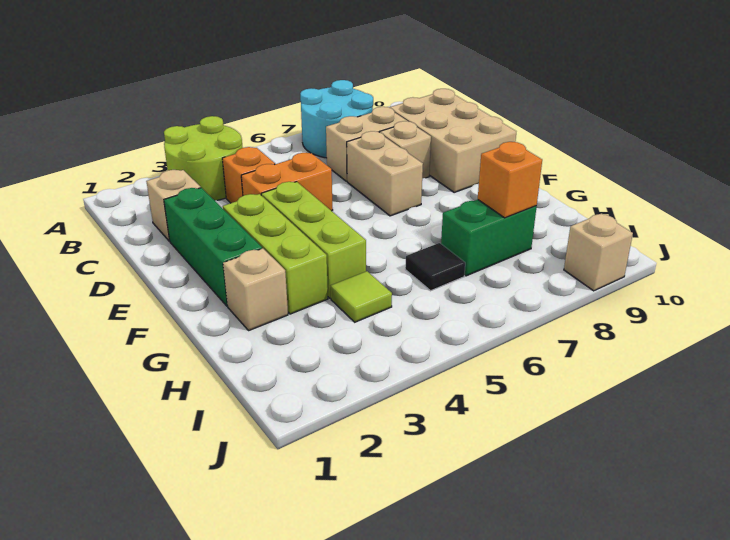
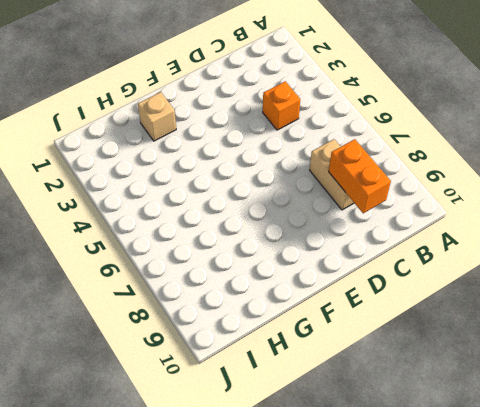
orange 1x2 brick [329,139,391,213] -> orange 1x2 brick moved to [241,153,333,211]
none -> lime 2x2 round brick [164,116,243,201]
none -> cyan 2x2 round brick [300,80,373,158]
none -> tan 1x1 brick [146,170,201,241]

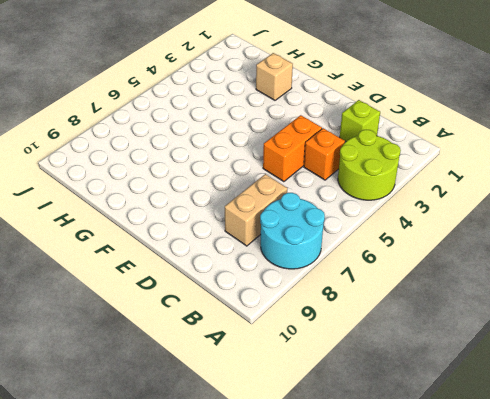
lime 1x1 brick [340,100,380,142] -> tan 1x1 brick [146,170,201,241]
none -> tan 2x3 brick [389,89,516,192]
none -> green 1x3 brick [164,188,262,306]
none -> tan 1x2 brick [347,131,423,216]

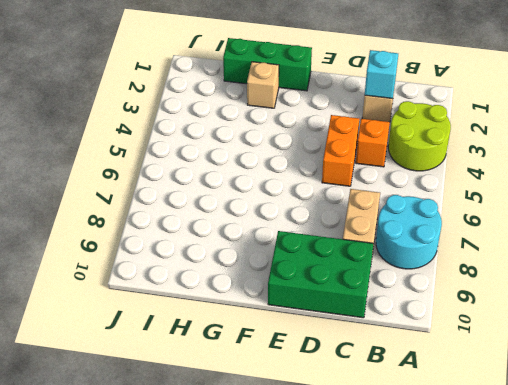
cyan 1x1 brick [365,50,398,99] -> none
green 2x3 brick [268,231,374,318] -> tan 2x3 brick [389,89,516,192]
green 1x3 brick [223,38,312,91] -> green 1x3 brick moved to [164,188,262,306]
none -> tan 1x2 brick [347,131,423,216]
none -> tan 1x1 brick [380,121,431,178]
none -> lime 1x3 brick [223,194,328,314]

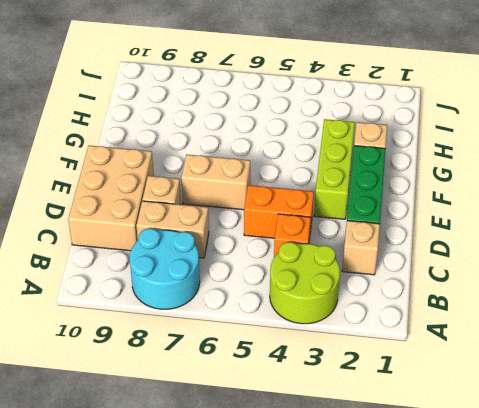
tan 1x2 brick [181,154,250,210] -> tan 1x2 brick turned to [347,131,423,216]
none -> lime 1x3 brick [261,182,366,298]
none -> lime 1x1 tile [331,271,392,322]
none -> black 1x1 tile [405,243,465,291]

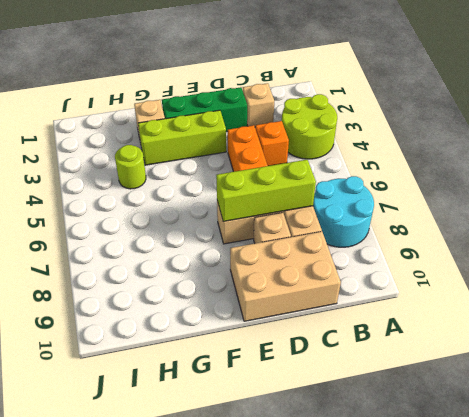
lime 1x3 brick [216,160,316,222] -> lime 1x3 brick moved to [261,182,366,298]
lime 1x1 round brick [115,145,146,189] -> lime 1x1 tile [331,271,392,322]
none -> black 1x1 tile [405,243,465,291]
none -> green 1x2 brick [441,200,537,276]
none -> tan 1x1 brick [564,214,633,291]

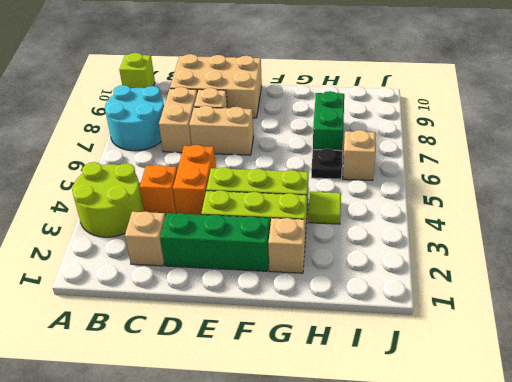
lime 1x1 brick [119,53,155,88] -> none
black 1x1 plate [311,149,342,179] -> black 1x1 tile [405,243,465,291]
tan 1x1 brick [343,130,376,181] -> tan 1x1 brick moved to [564,214,633,291]
none -> orange 1x1 brick [478,142,542,218]

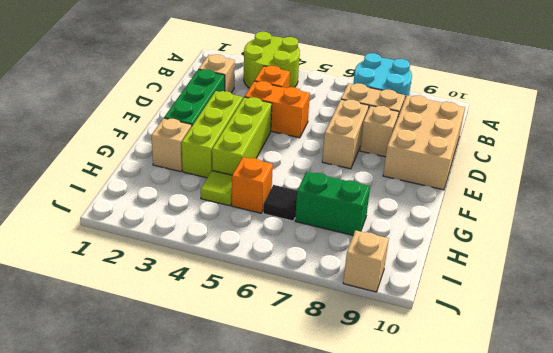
orange 1x1 brick [232,157,273,213] -> orange 1x1 brick moved to [478,142,542,218]

